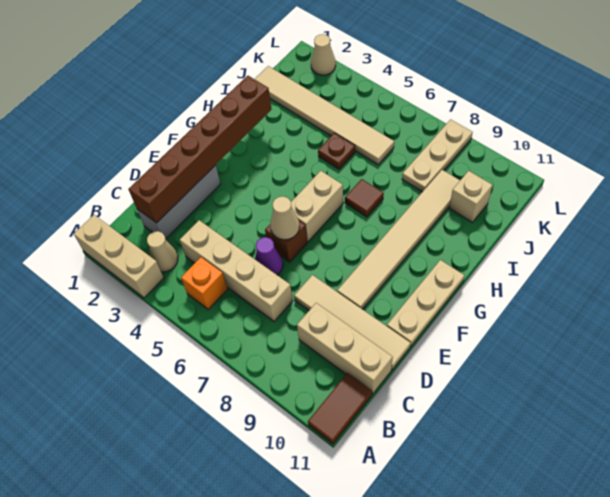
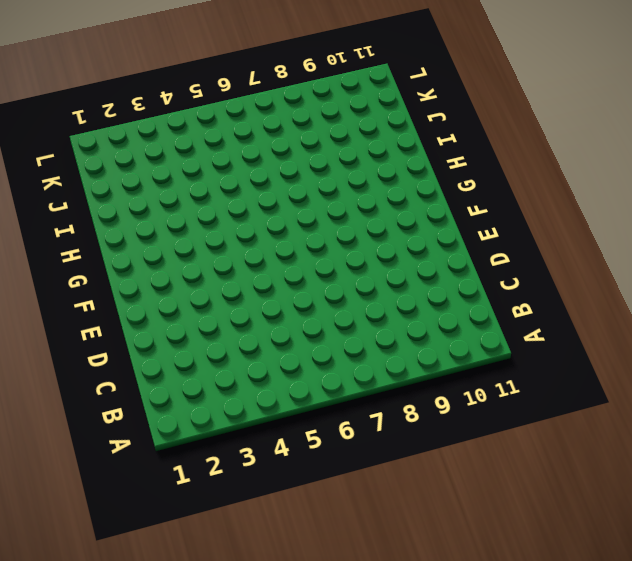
none -> tan 1x3 brick [74,215,164,298]
none -> brown 1x2 tile [308,373,372,444]
none -> tan 1x1 cone [147,231,178,272]

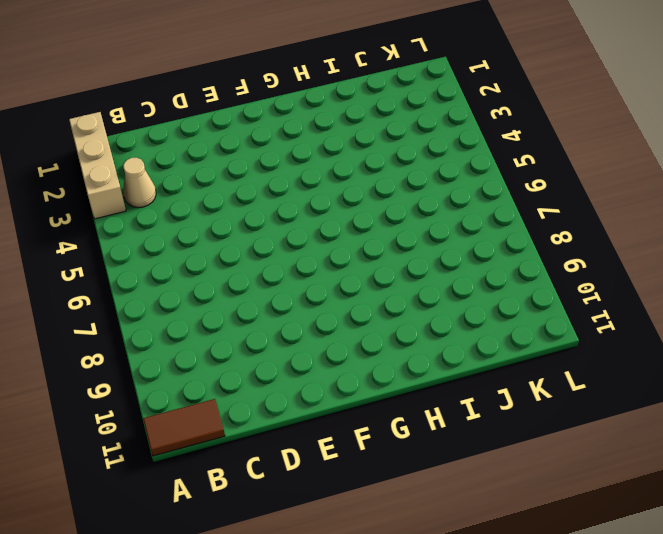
none -> orange 1x1 brick [181,257,227,309]
none -> grey 1x3 brick [137,165,220,238]
none -> tan 1x4 brick [180,220,293,321]

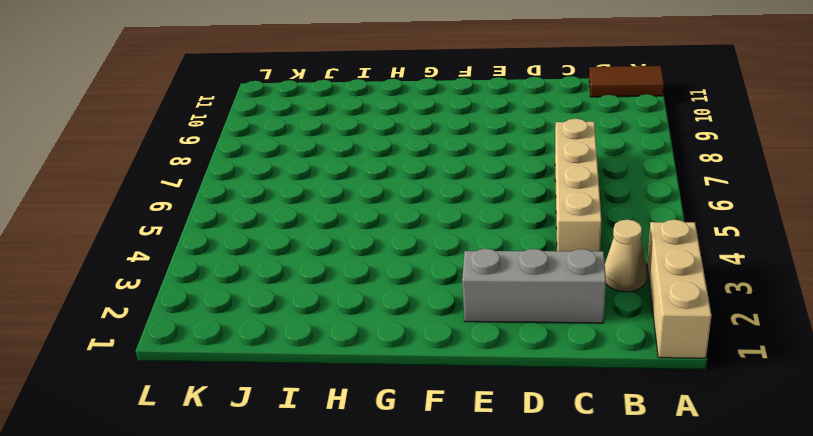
none -> orange 1x1 brick [181,257,227,309]
none -> tan 1x3 brick [297,303,393,394]
none -> purple 1x1 cone [255,237,283,275]

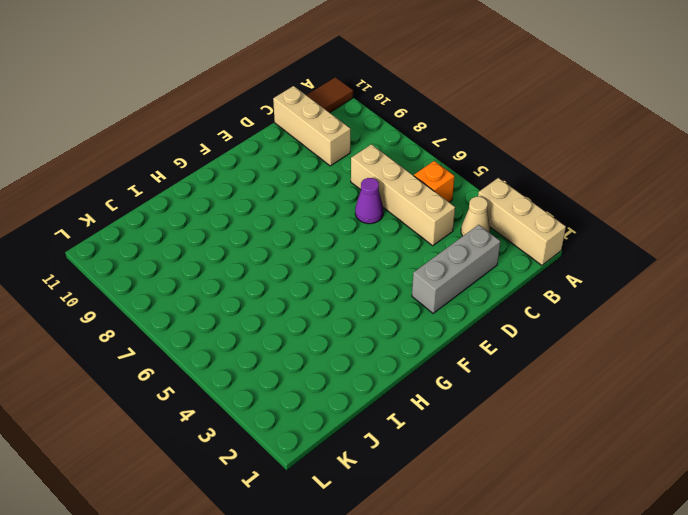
none -> tan 1x4 tile [294,275,411,369]
none -> brown 1x1 brick [265,221,307,262]
none -> tan 1x6 tile [337,170,460,309]

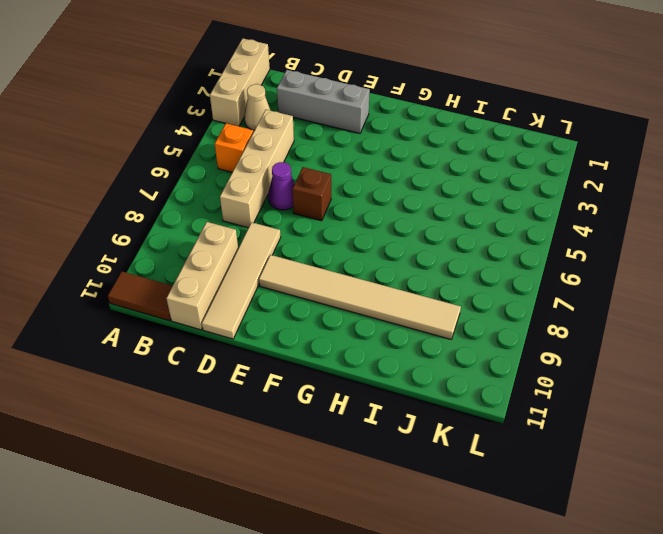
none -> tan 1x3 plate [387,260,464,346]
none -> tan 1x2 brick [291,171,343,242]
none -> brown 1x1 tile [345,179,384,217]

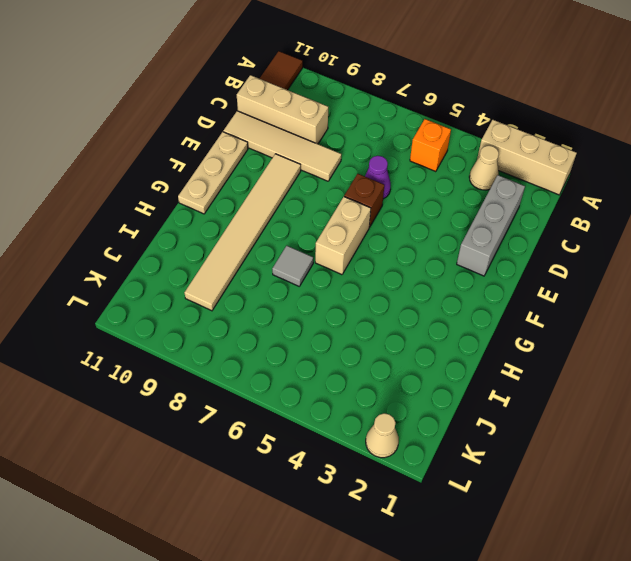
grey 1x1 tile [272,246,313,286] -> brown 1x1 tile [345,179,384,217]
none -> tan 1x4 brick [180,220,293,321]
none -> brown 1x1 plate [318,133,355,169]
none -> tan 1x6 tile [255,66,394,164]

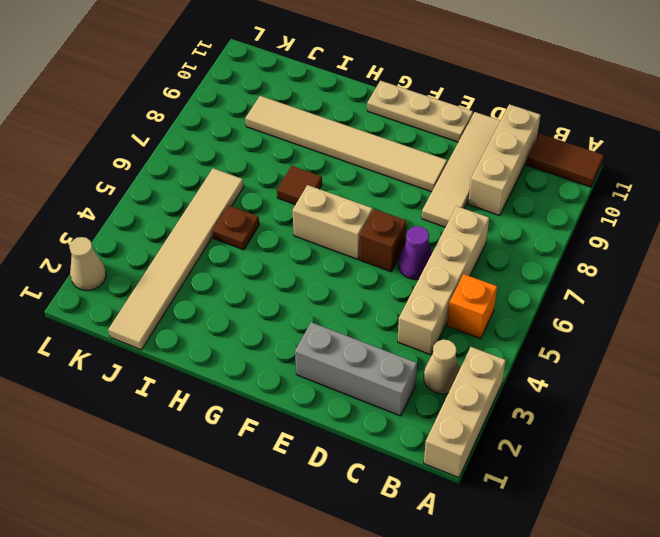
none -> tan 1x3 plate [402,120,473,192]
none -> tan 1x1 brick [449,171,492,222]
none -> brown 1x6 brick [129,76,271,223]

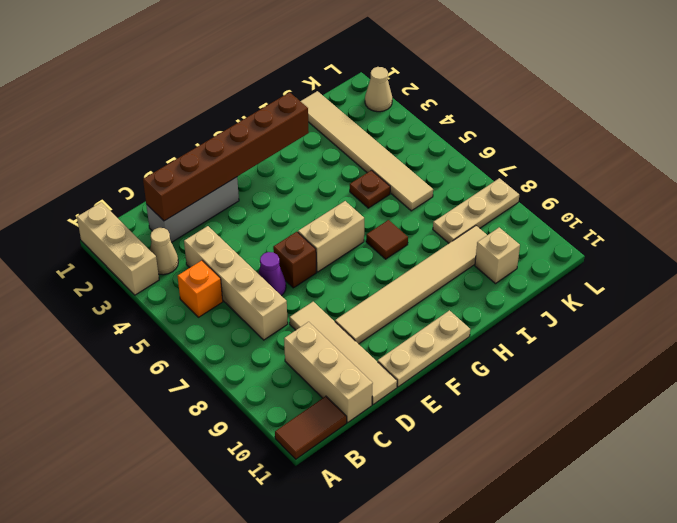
none -> tan 1x1 cone [270,196,300,240]

